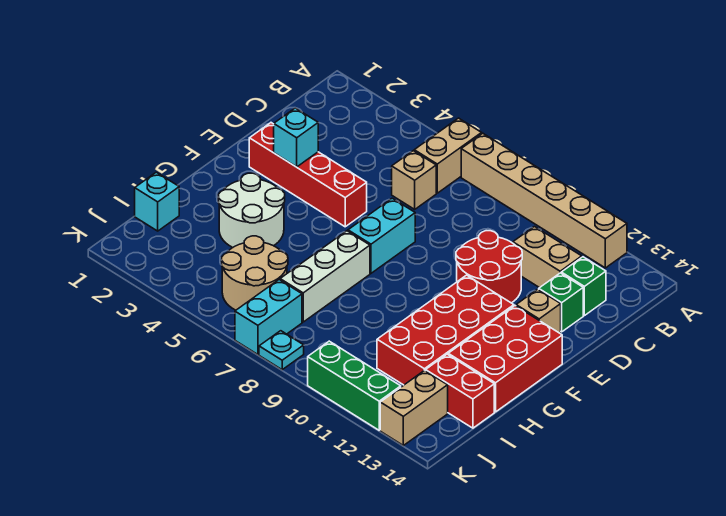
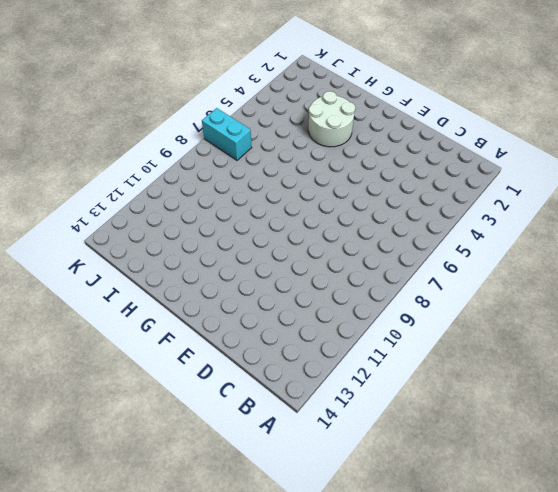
none -> tan 1x2 brick [414,118,482,193]
none -> tan 1x6 brick [461,133,627,268]
none -> tan 1x1 brick [392,151,436,209]

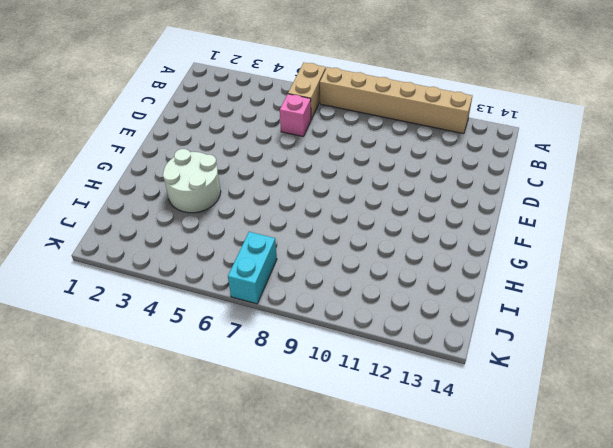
pink 1x1 brick [280,94,311,137] -> tan 1x1 brick [392,151,436,209]
none -> tan 1x2 brick [513,227,582,288]
none -> green 1x1 brick [561,257,606,316]
none -> red 2x2 round brick [456,231,522,303]

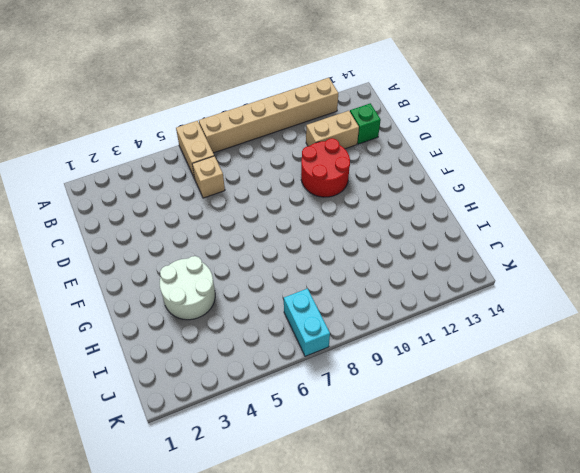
none -> green 1x1 brick [539,273,583,332]
none -> red 1x4 brick [249,123,367,227]
none -> cyan 1x2 brick [348,198,415,273]

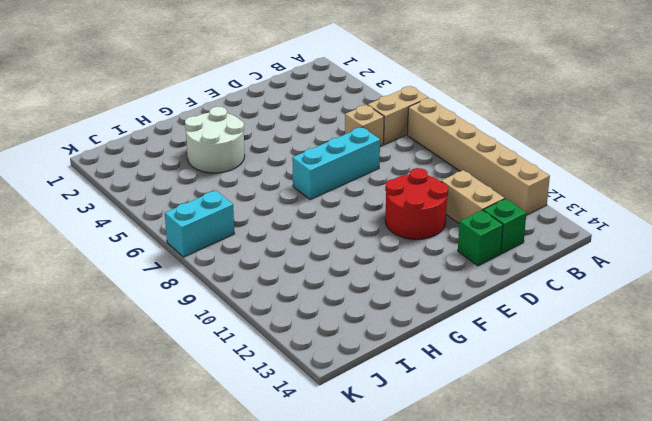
cyan 1x3 brick [292,127,380,200] -> cyan 1x2 brick [348,198,415,273]
none -> red 1x4 brick [249,123,367,227]
none -> tan 1x1 brick [516,289,561,333]
none -> red 2x4 brick [377,275,514,385]

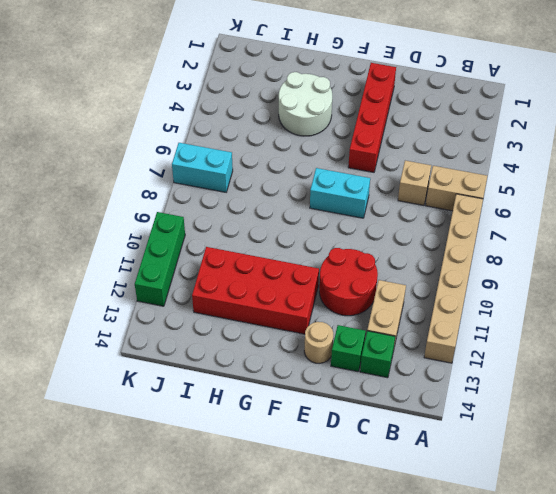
tan 1x1 round brick [304,322,333,363] -> tan 1x1 brick [516,289,561,333]
none -> red 2x3 brick [448,306,562,412]
none -> white 1x3 brick [280,231,370,322]
none -> cyan 1x1 brick [135,172,179,231]

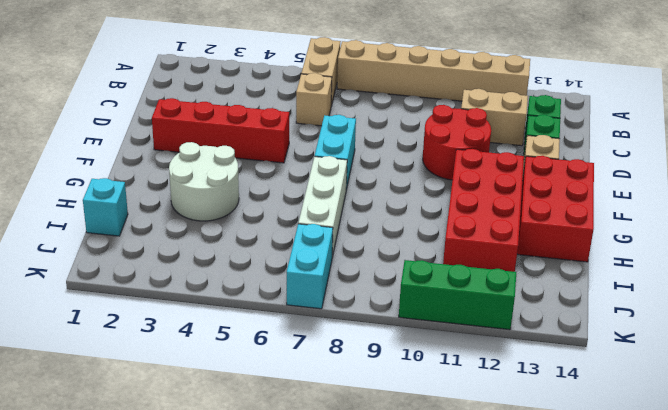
none -> tan 2x2 round brick [222,236,288,310]
none -> red 1x2 brick [426,354,494,428]
none -> tan 1x2 brick [380,370,448,445]

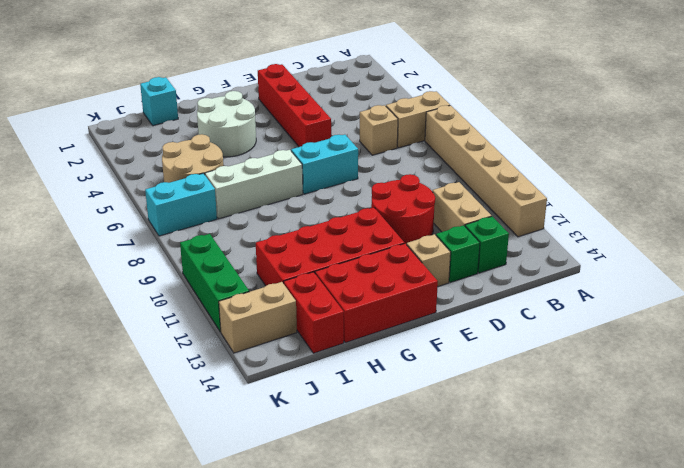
none -> cyan 1x1 plate [259,331,304,370]
none -> cyan 1x1 brick [274,108,318,167]

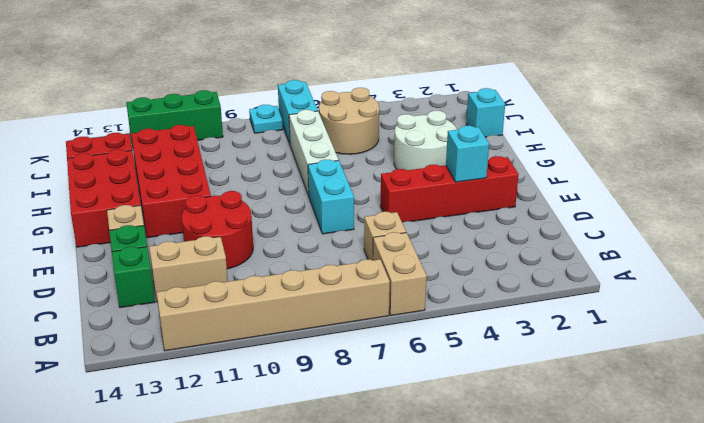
none -> tan 1x2 brick [380,370,448,445]

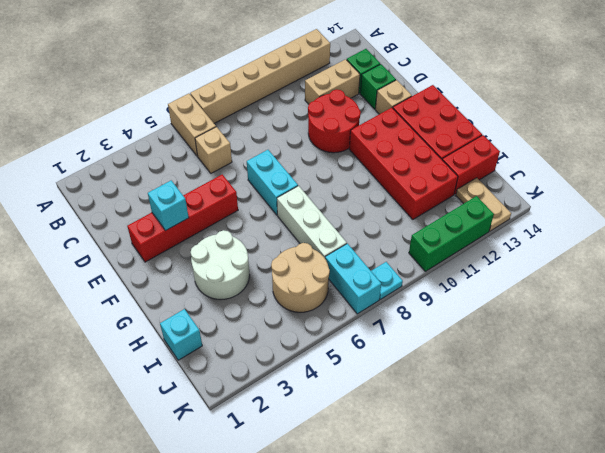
tan 1x2 plate [456,178,511,231] -> tan 1x2 brick [380,370,448,445]

